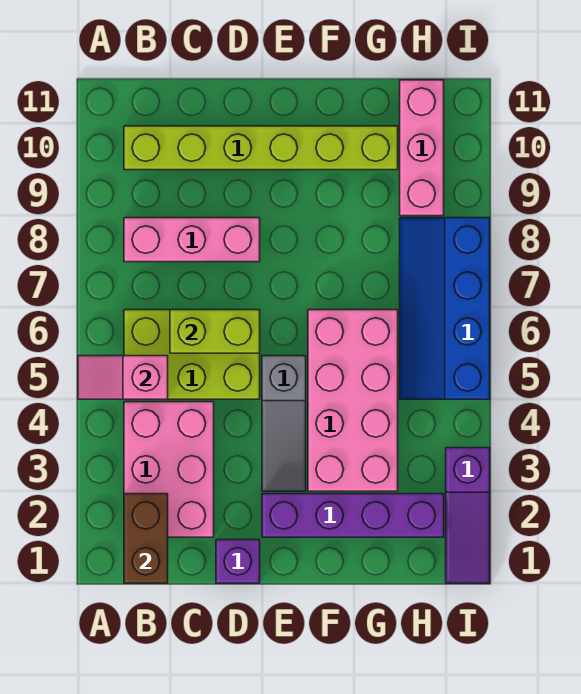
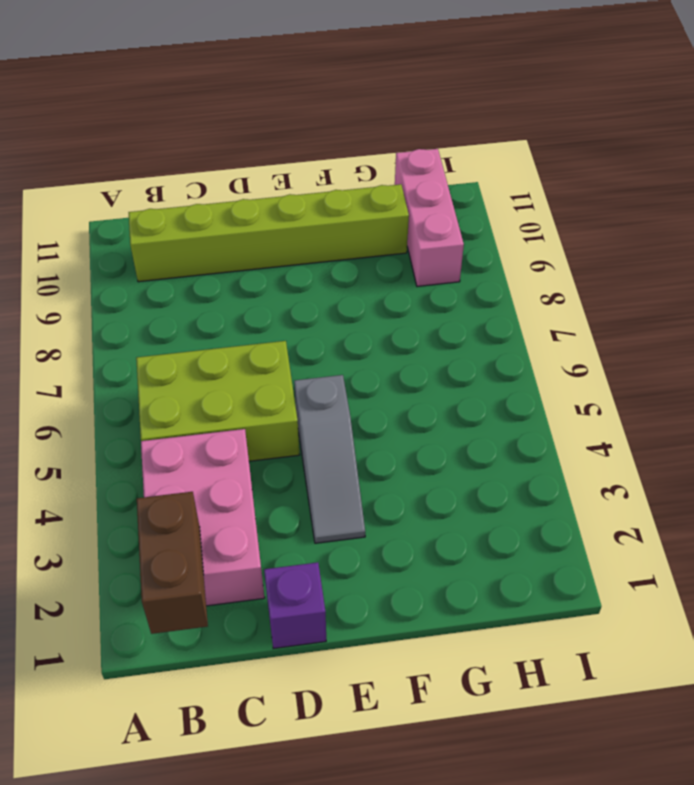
none -> pink 1x3 brick [124,218,260,262]
none -> purple 1x4 brick [262,494,444,537]
none -> pink 2x4 brick [308,310,398,491]

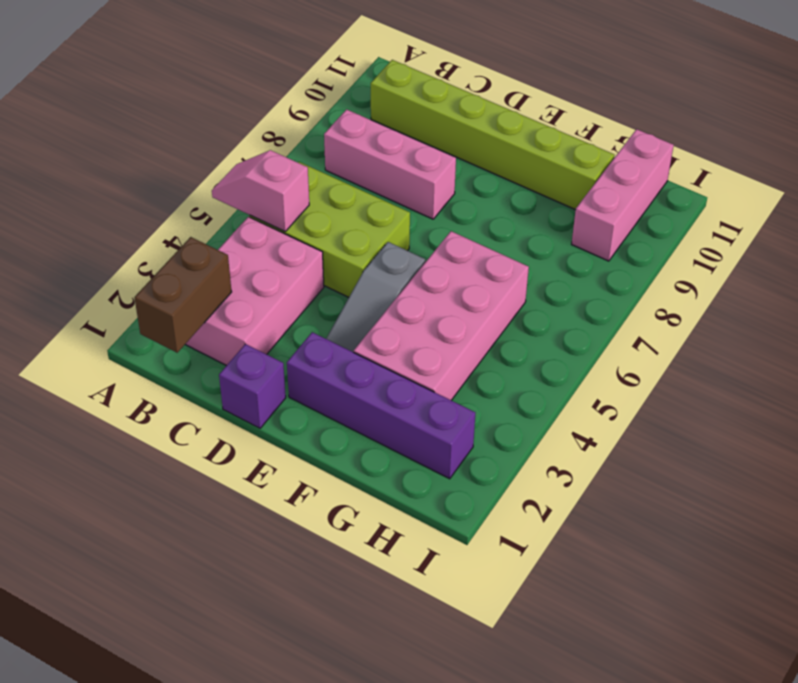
none -> blue 2x4 slope [400,218,490,399]
none -> purple 1x3 slope [446,448,490,583]
none -> lime 1x2 brick [170,310,260,353]

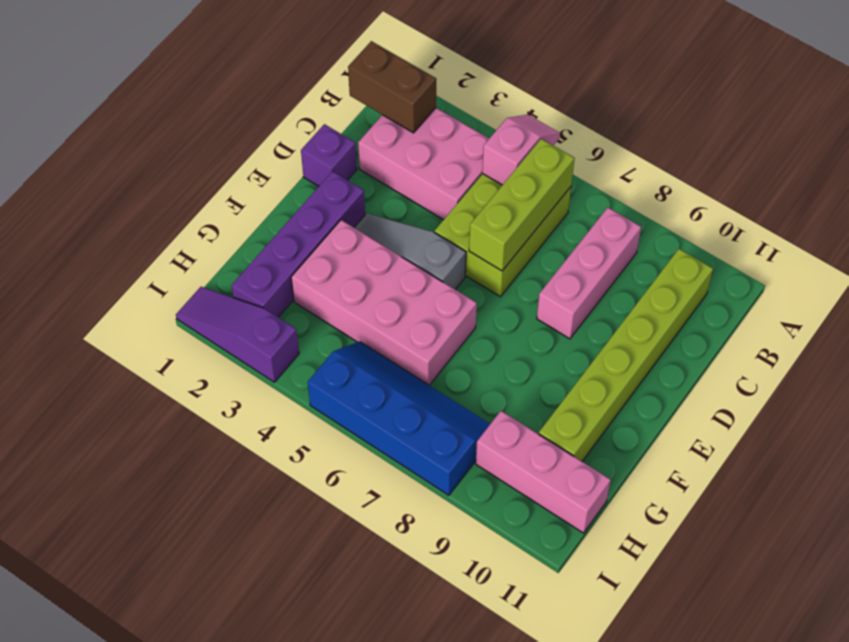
lime 1x3 brick [469,139,575,271] -> lime 1x2 brick [170,310,260,353]

